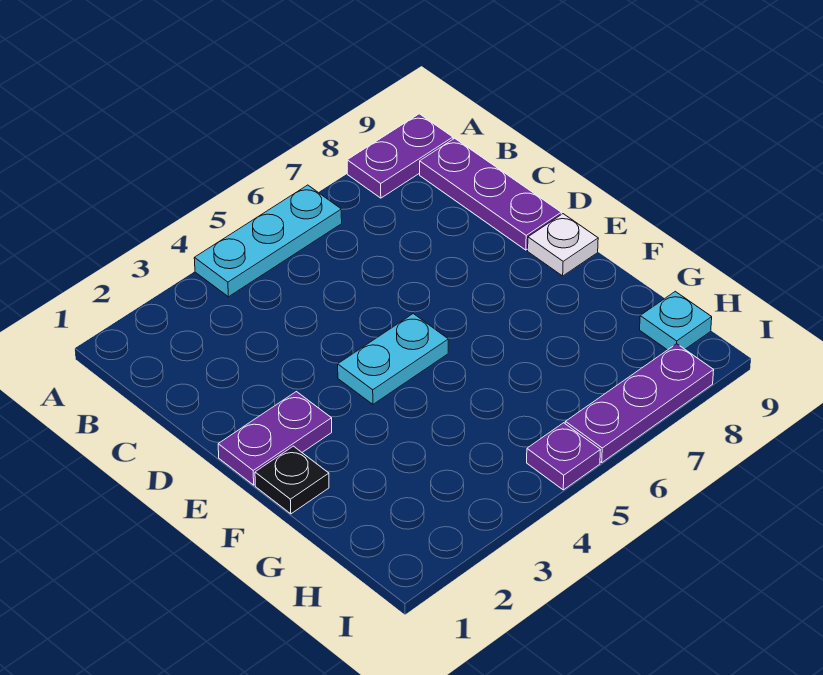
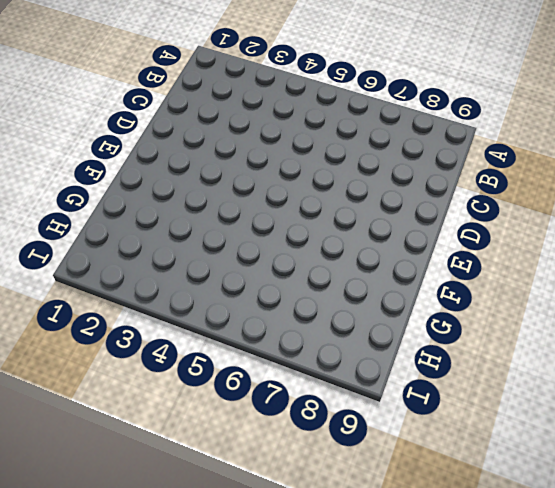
none -> cyan 1x3 plate [194,185,342,297]
none -> purple 1x2 plate [347,114,453,198]

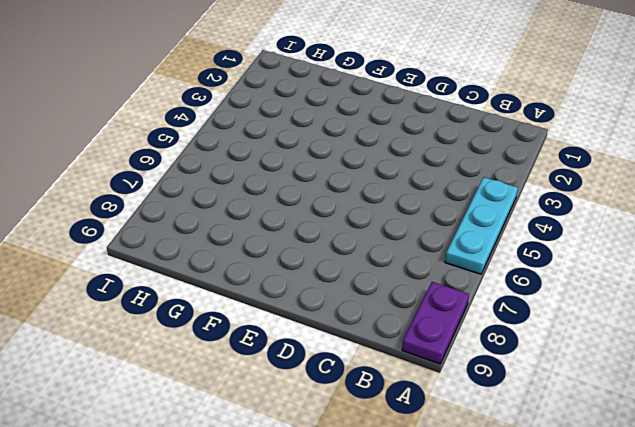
none -> purple 1x3 plate [420,138,561,250]
none -> purple 1x2 plate [218,392,332,485]

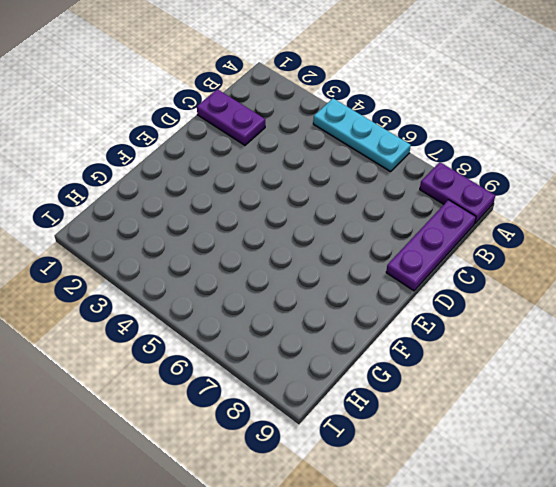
purple 1x2 plate [197,89,265,145] -> purple 1x2 plate moved to [218,392,332,485]
none -> cyan 1x2 plate [338,314,448,404]
none -> white 1x1 plate [528,214,598,276]

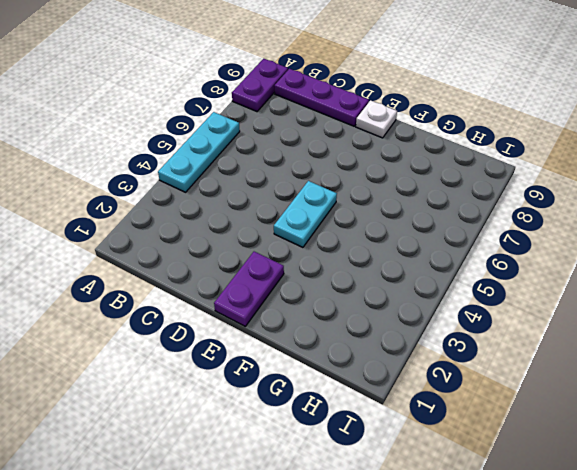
none -> black 1x1 plate [255,446,329,514]
none -> cyan 1x1 plate [640,291,712,350]

